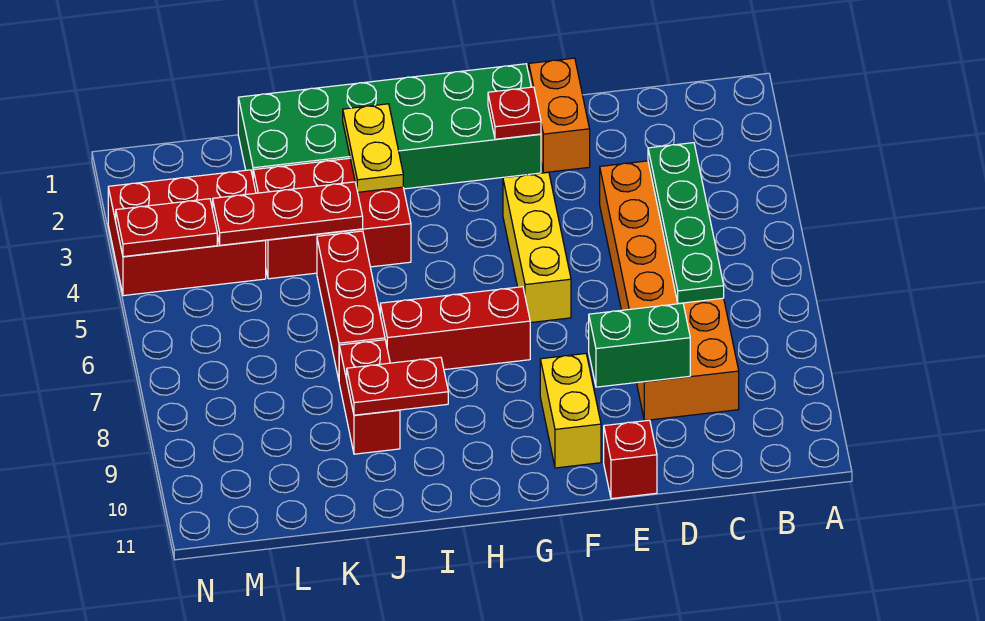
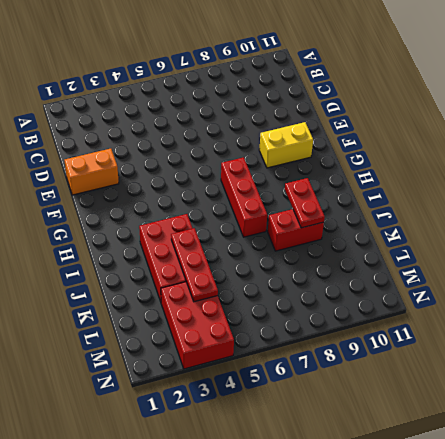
none -> orange 2x6 brick [600,161,739,421]
none -> red 1x1 brick [604,420,657,499]
none -> green 2x6 brick [238,64,541,189]

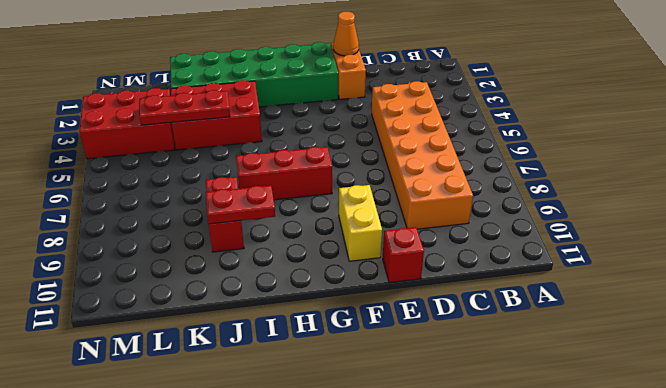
orange 1x1 cone [333,11,359,56] -> none
none -> yellow 1x3 brick [503,172,571,323]
none -> red 1x3 brick [317,231,385,380]
none -> green 1x4 plate [648,143,724,304]

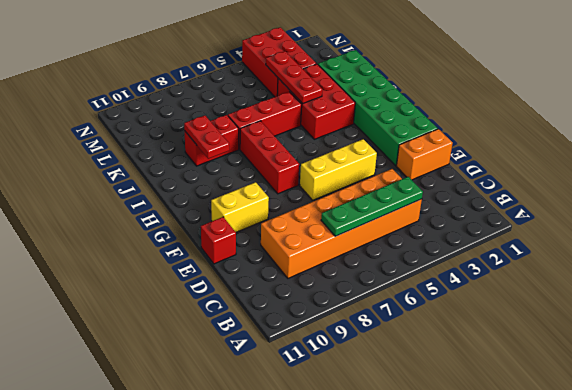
none -> green 1x2 brick [589,303,690,387]
none -> red 1x1 plate [488,87,541,139]
none -> yellow 1x2 plate [343,104,403,192]

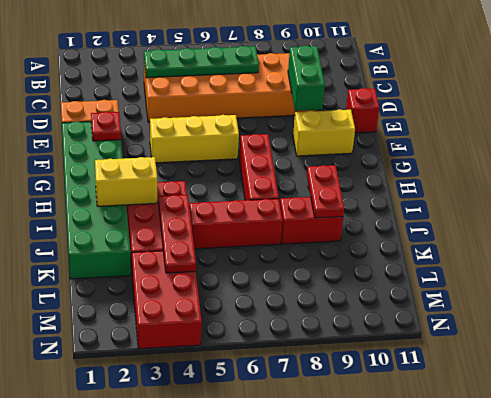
yellow 1x2 brick [95,157,157,206] -> yellow 1x2 plate [343,104,403,192]
none -> red 1x2 plate [116,199,217,257]

